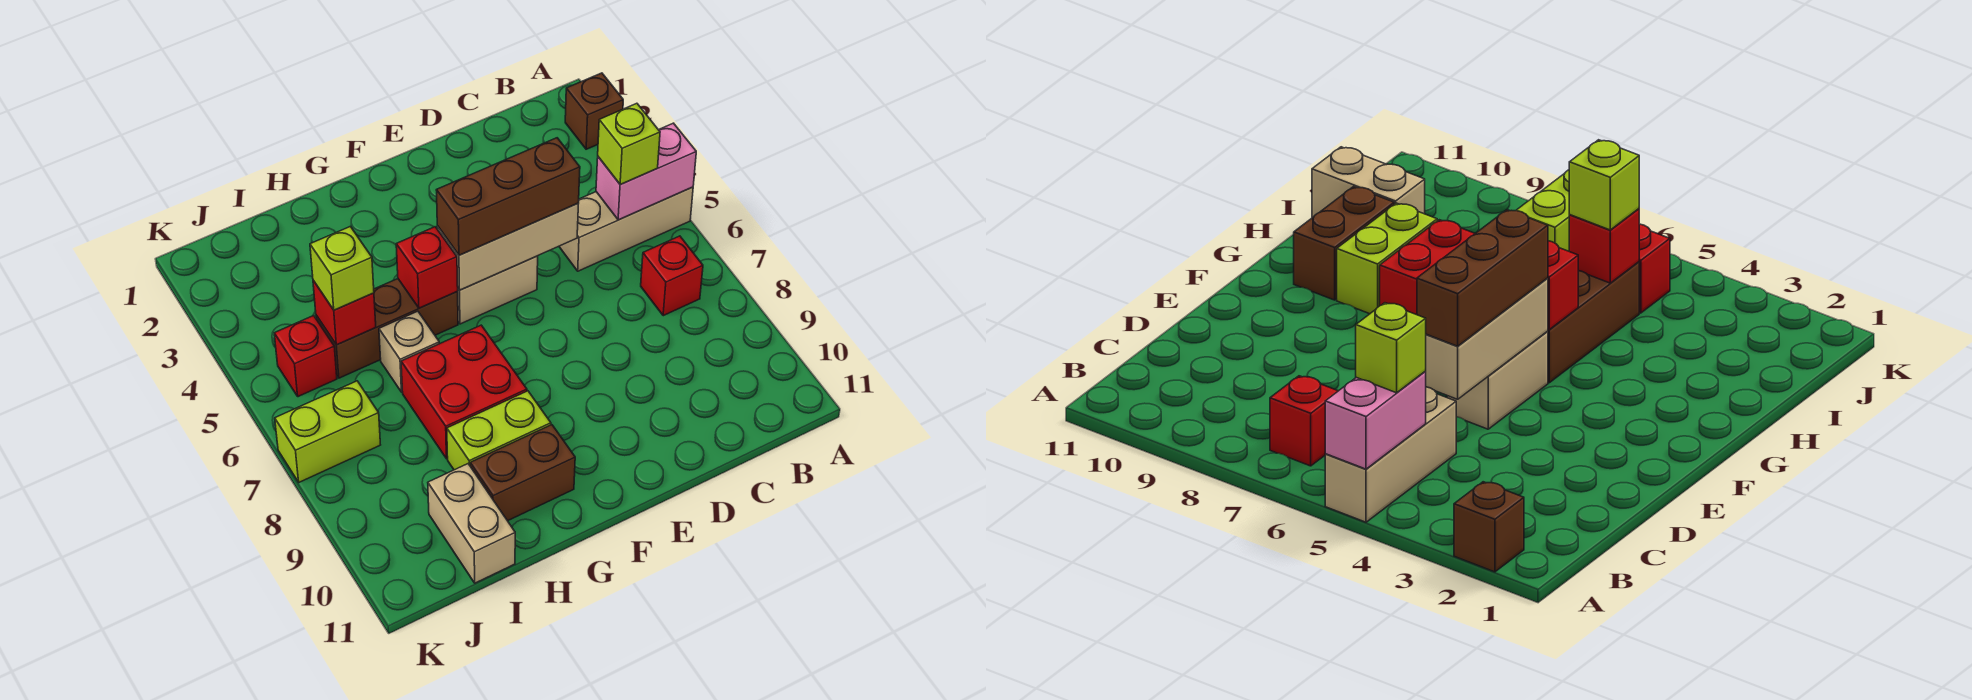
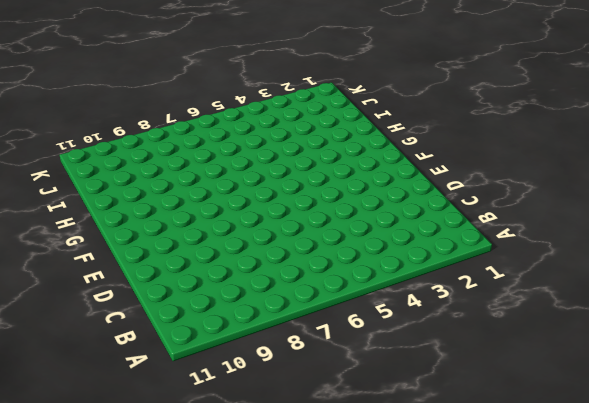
none -> brown 1x1 brick [565,73,623,149]
none -> tan 1x3 brick [559,187,693,271]
none -> red 1x1 brick [641,236,703,316]

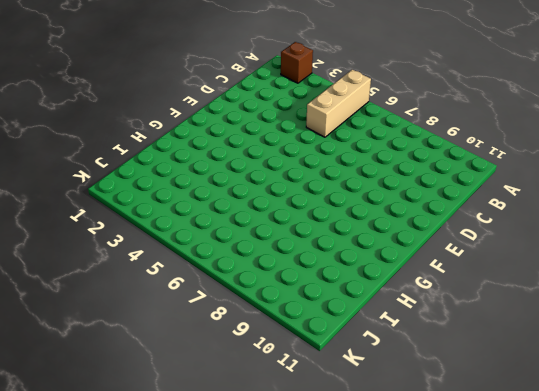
none -> red 1x1 brick [641,236,703,316]
none -> tan 1x2 brick [457,256,538,324]
none -> brown 1x3 brick [316,279,458,378]

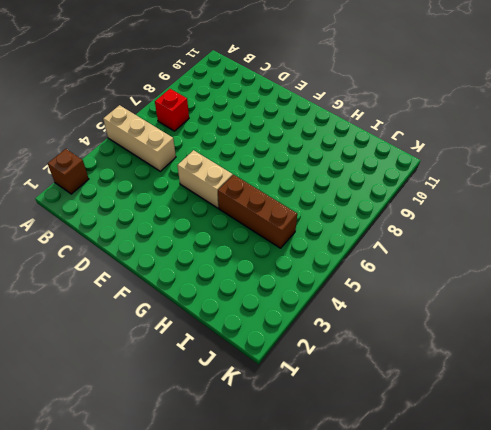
none -> red 2x2 brick [401,325,527,459]
none -> lime 1x2 brick [447,391,551,470]
none -> brown 1x2 brick [470,425,575,521]

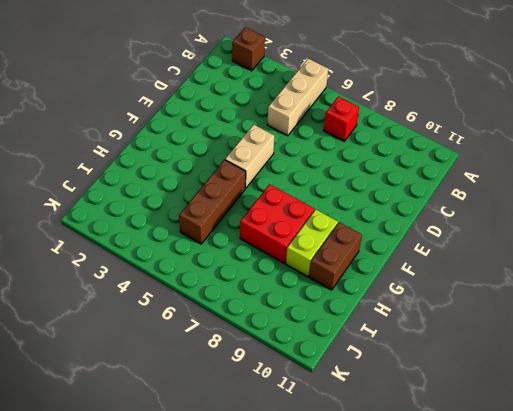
none -> tan 1x1 brick [379,311,439,392]
none -> tan 1x2 brick [428,464,515,583]
none -> red 1x1 brick [274,316,337,397]

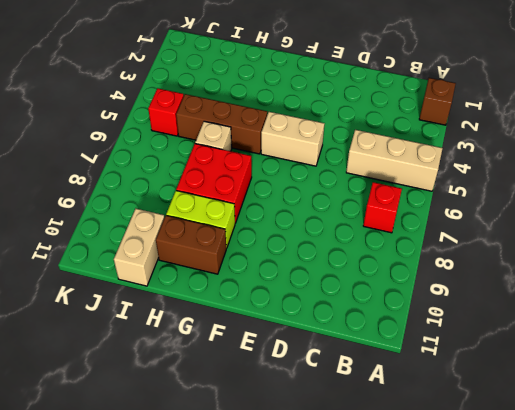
none -> lime 1x2 brick [275,381,380,482]
none -> pink 1x2 brick [596,123,696,220]
none -> tan 1x3 brick [437,203,579,290]

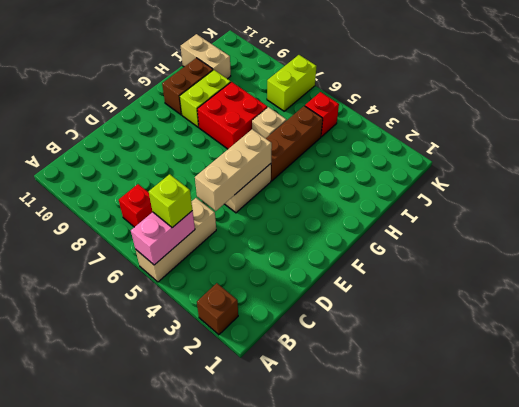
none -> red 1x1 brick [396,227,458,308]
none -> red 1x1 brick [313,280,376,345]
none -> brown 1x3 brick [436,138,580,255]

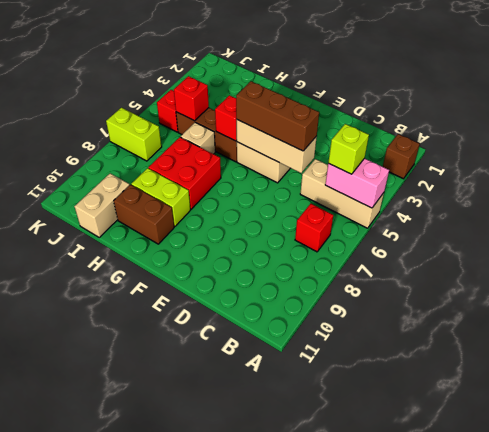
none -> lime 1x1 brick [310,227,374,310]

